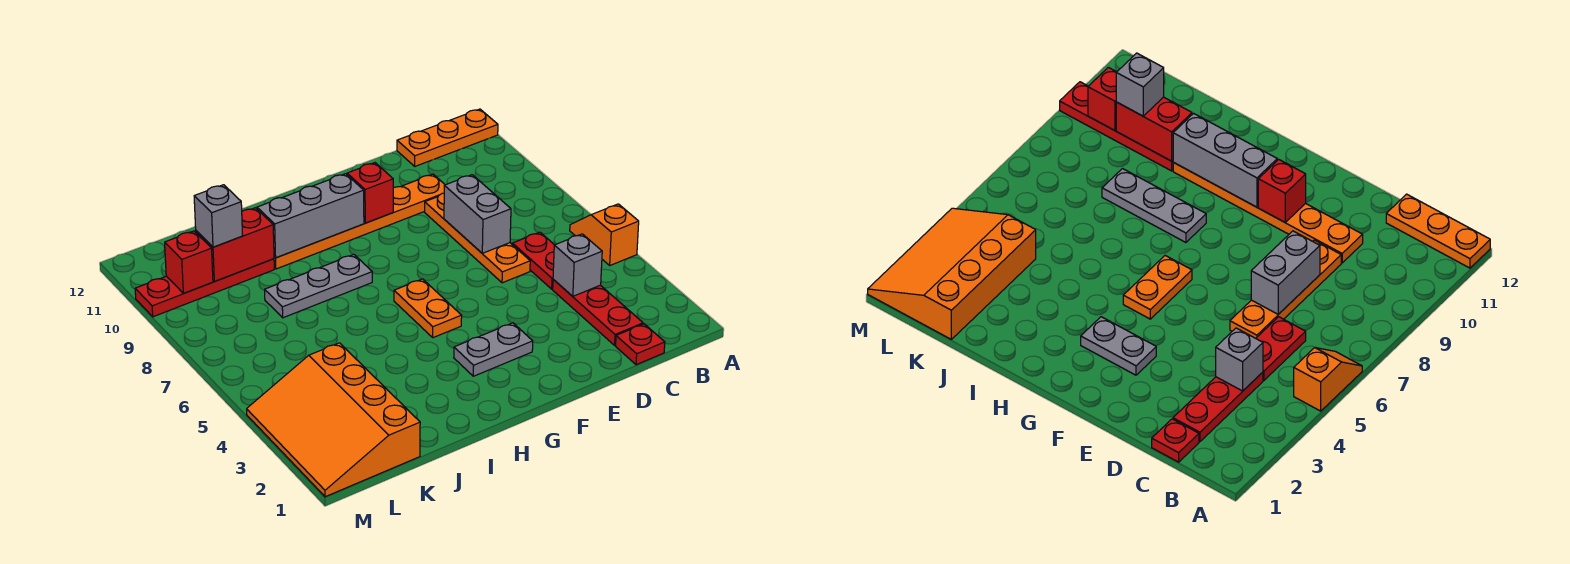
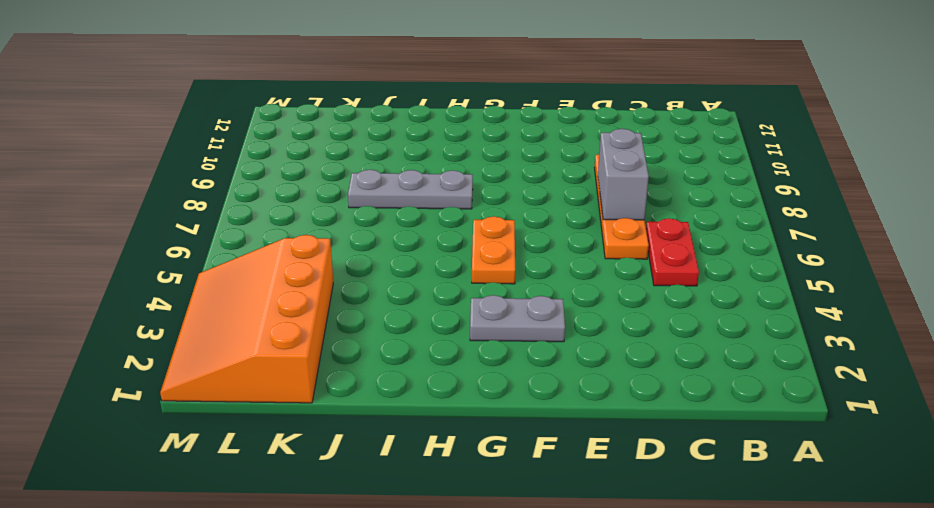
none -> orange 1x2 slope [570,204,639,265]
none -> orange 1x3 plate [397,109,498,166]
none -> red 1x1 plate [616,324,665,365]

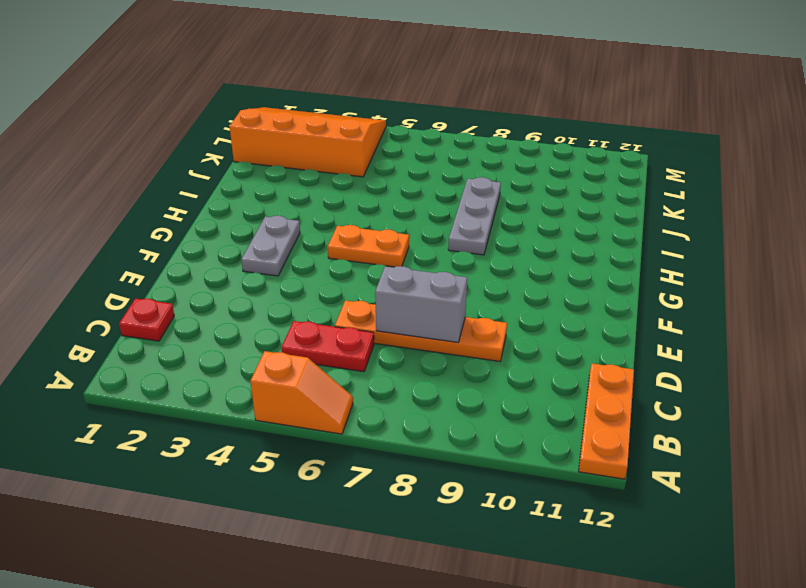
none -> red 1x3 plate [553,280,643,345]
none -> orange 1x6 plate [274,174,445,269]
none -> red 1x4 plate [135,259,274,317]

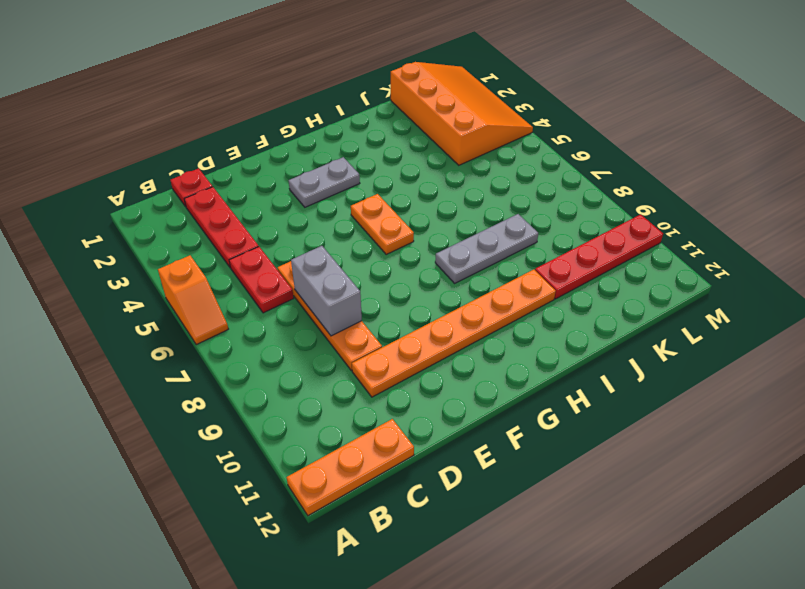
none -> grey 1x1 brick [553,234,602,296]
none -> red 1x1 brick [347,163,393,223]
none -> grey 1x3 brick [257,174,364,258]

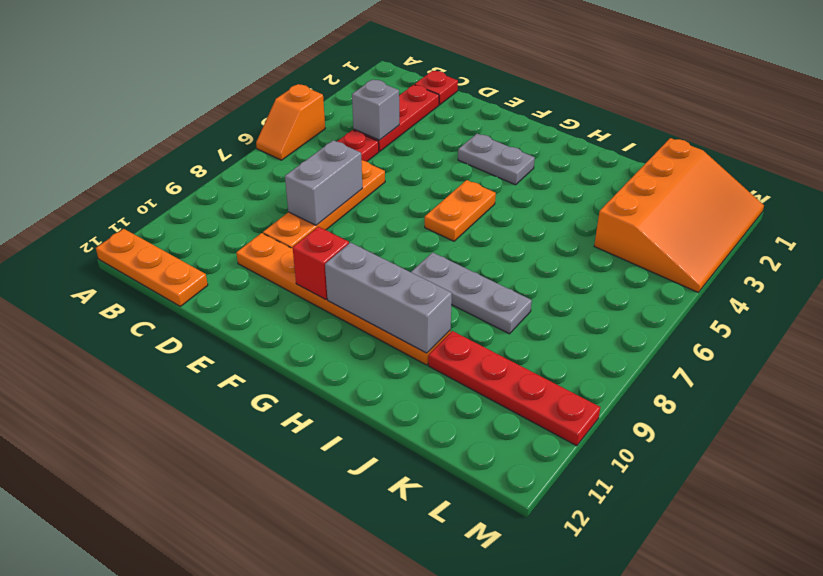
none -> red 1x2 brick [196,208,274,281]
none -> red 1x1 brick [165,231,213,293]
none -> grey 1x1 brick [194,185,243,247]

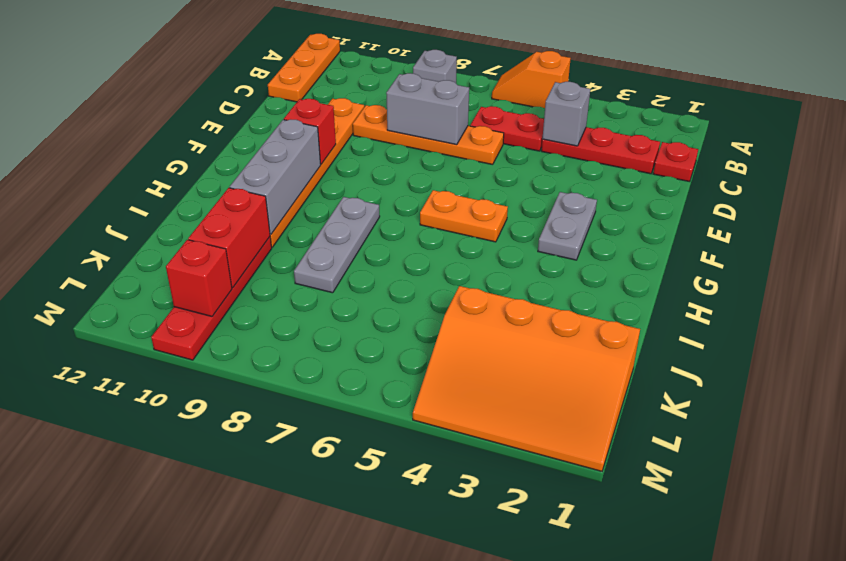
grey 1x1 brick [413,50,457,83] -> grey 1x1 brick moved to [194,185,243,247]

